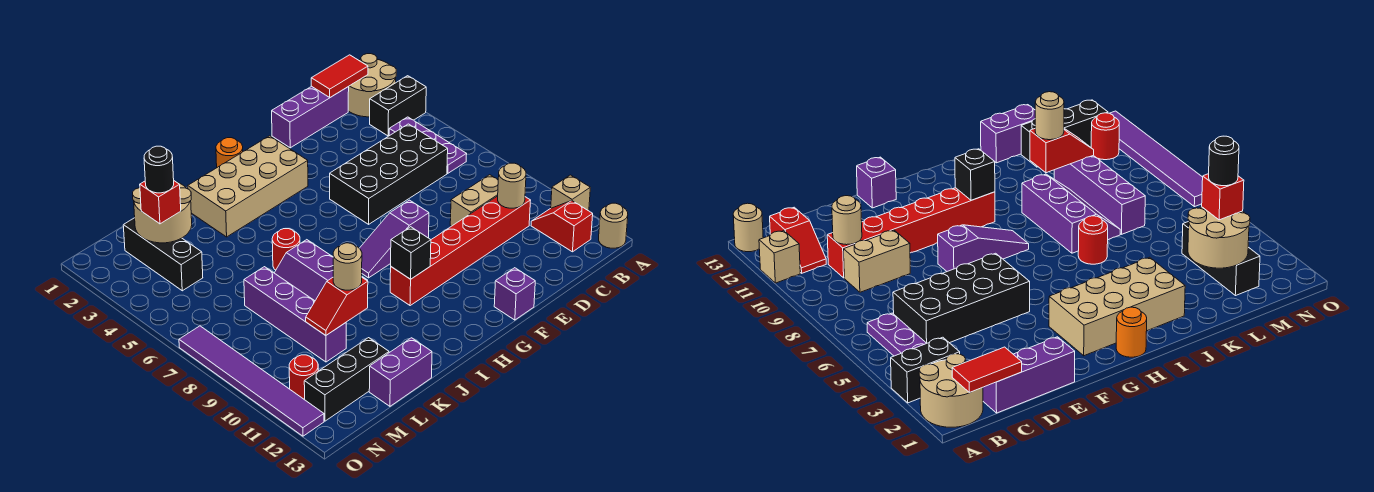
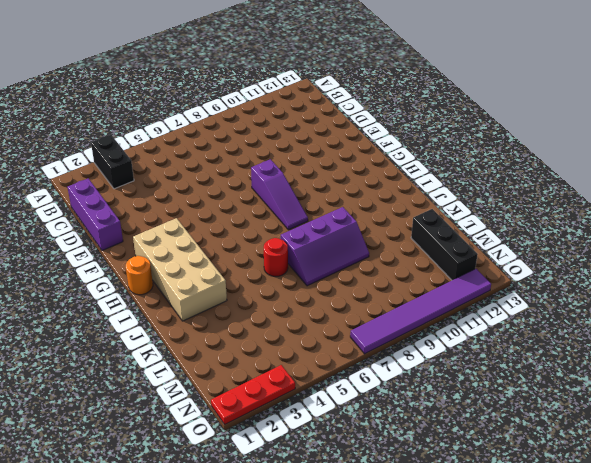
red 1x3 plate [211,365,295,424] -> none
none -> tan 2x2 round brick [348,54,396,117]
none -> tan 1x1 brick [551,175,590,211]
none -> tan 1x1 round brick [599,203,628,248]
none -> purple 1x3 plate [389,117,467,173]

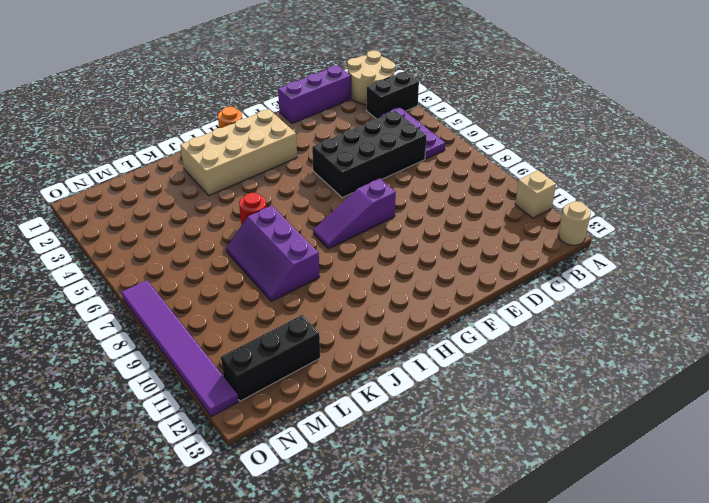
none -> red 1x2 slope [531,201,593,252]
none -> tan 1x2 brick [450,175,498,226]
none -> red 1x6 brick [390,196,531,306]
none -> purple 1x1 brick [494,268,535,320]

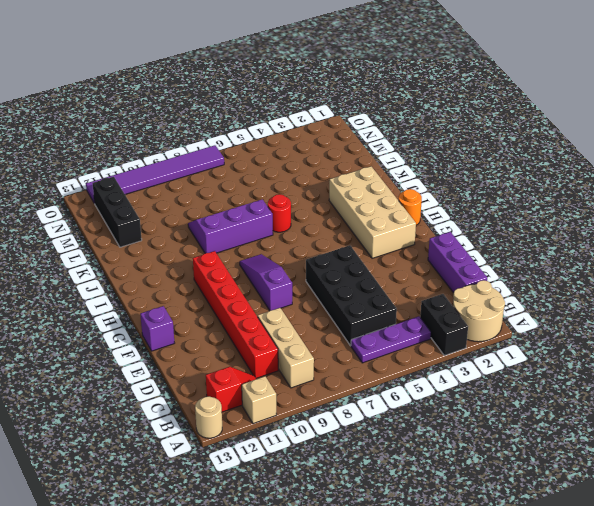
tan 1x3 brick [258,308,314,388] -> tan 1x2 brick [450,175,498,226]
none -> purple 1x2 brick [369,338,432,406]
none -> purple 1x4 brick [244,267,346,362]
none -> black 1x3 brick [123,218,203,291]
none -> red 1x1 round brick [289,355,318,400]

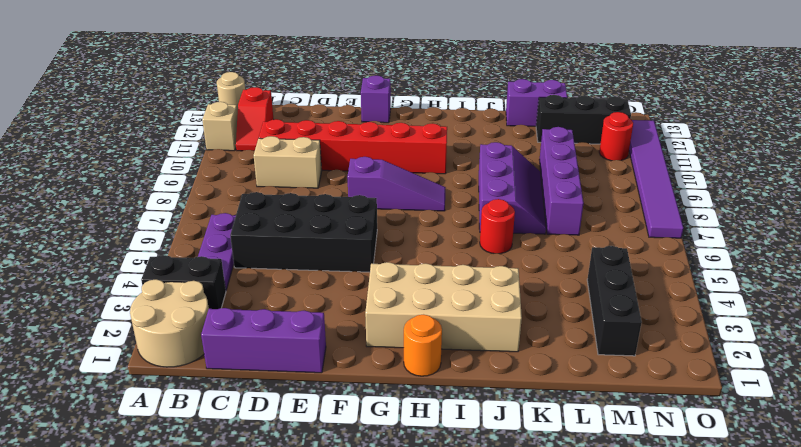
none -> red 1x2 tile [311,55,368,97]
none -> tan 1x1 round brick [498,163,526,208]
none -> black 1x1 brick [391,227,431,279]
none -> red 1x2 slope [306,278,368,335]

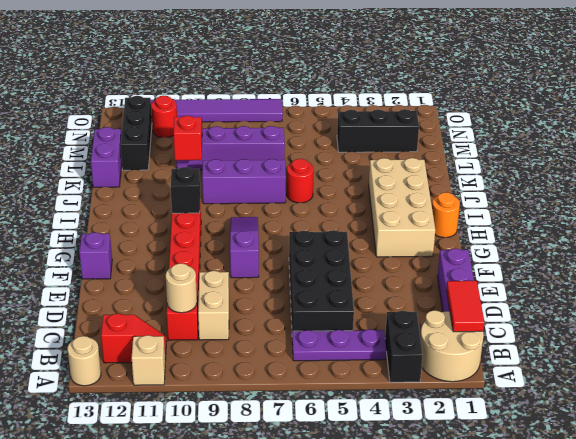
none -> tan 2x2 round brick [133,182,192,243]
none -> tan 1x1 round brick [333,243,362,290]
none -> red 1x1 brick [140,181,181,224]
none -> black 1x1 round brick [144,146,174,193]

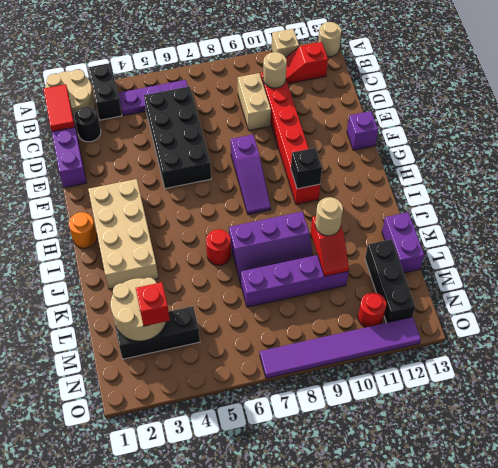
black 1x1 round brick [74,106,101,142] -> black 1x1 round brick moved to [144,146,174,193]

